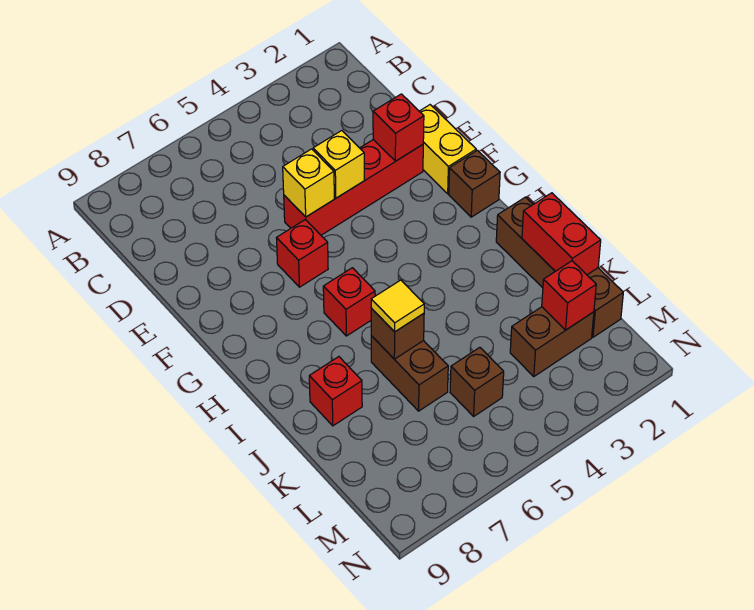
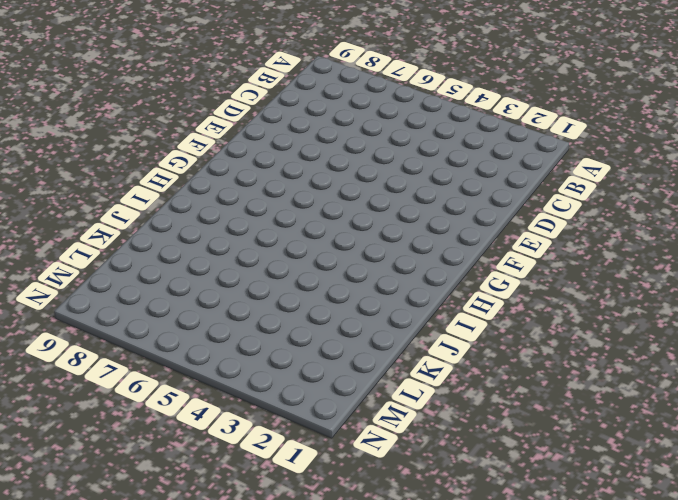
none -> yellow 1x2 brick [419,105,476,194]
none -> red 1x4 brick [284,140,423,235]
none -> red 1x1 brick [277,220,328,287]

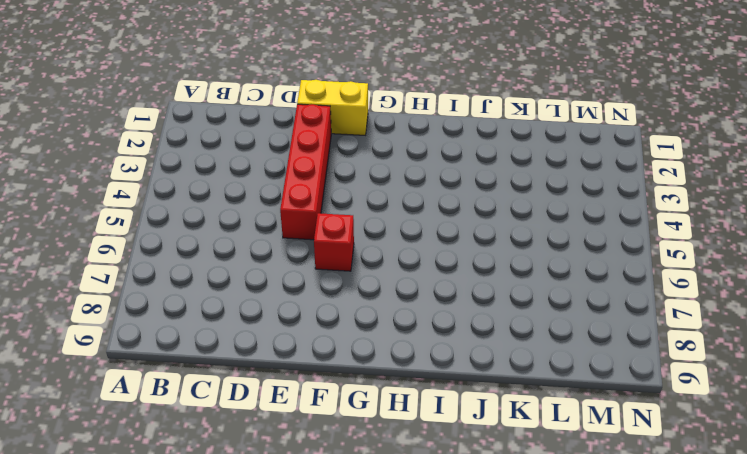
none -> brown 1x1 brick [449,150,500,217]
none -> red 1x1 brick [323,268,375,336]
none -> brown 1x4 brick [496,197,623,337]

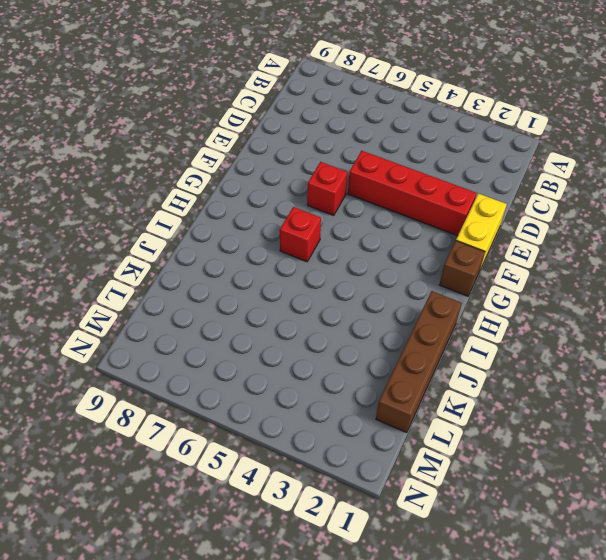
none -> brown 1x2 brick [371,336,448,411]
none -> red 1x1 brick [309,357,362,426]
none -> brown 1x2 brick [510,307,594,376]

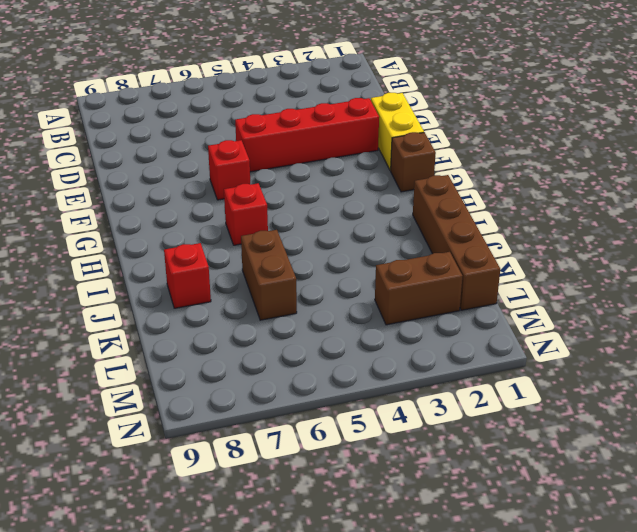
none -> brown 1x1 brick [450,347,504,416]
none -> red 1x1 brick [373,94,424,161]
none -> yellow 1x1 brick [313,131,364,198]

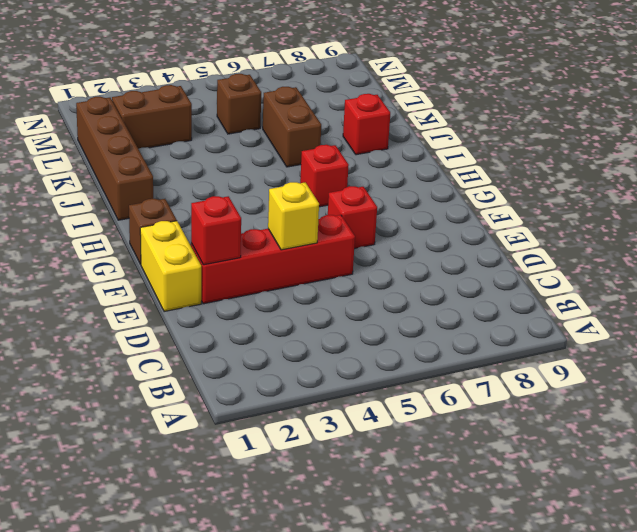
none -> yellow 1x1 brick [283,149,334,217]
none -> red 1x2 brick [522,193,601,275]
none -> brown 1x1 brick [371,308,424,359]

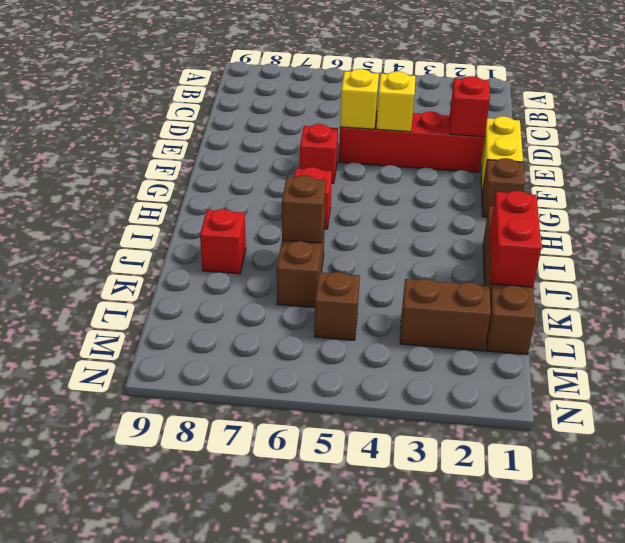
none -> red 1x1 brick [542,261,596,330]
none -> yellow 1x1 tile [371,280,424,332]

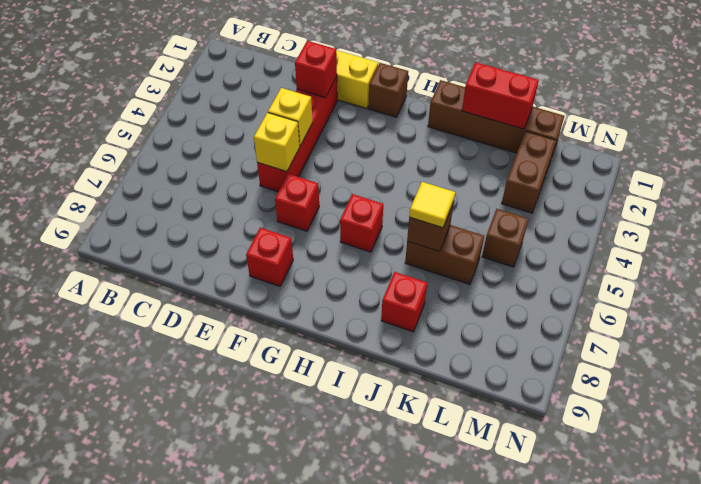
red 1x1 brick [246,228,293,286] -> red 1x1 brick moved to [542,261,596,330]

